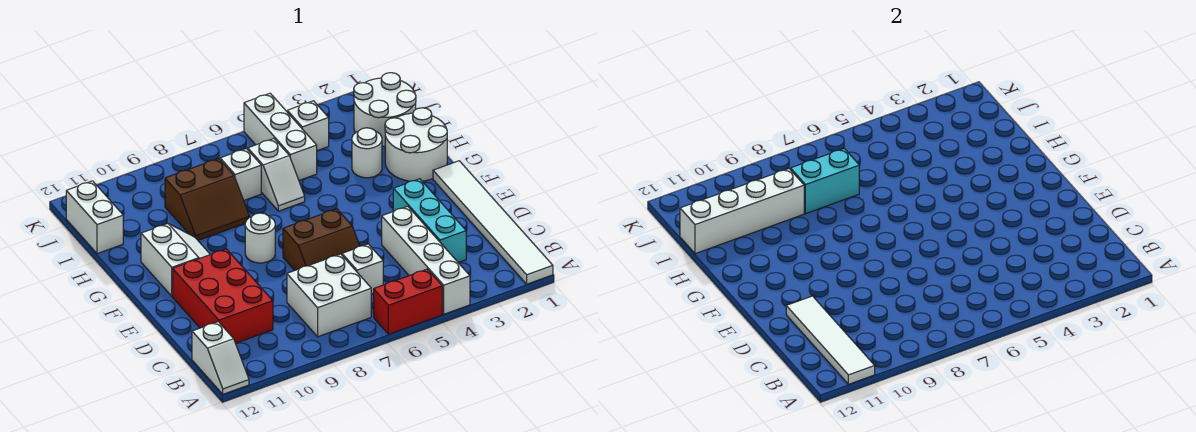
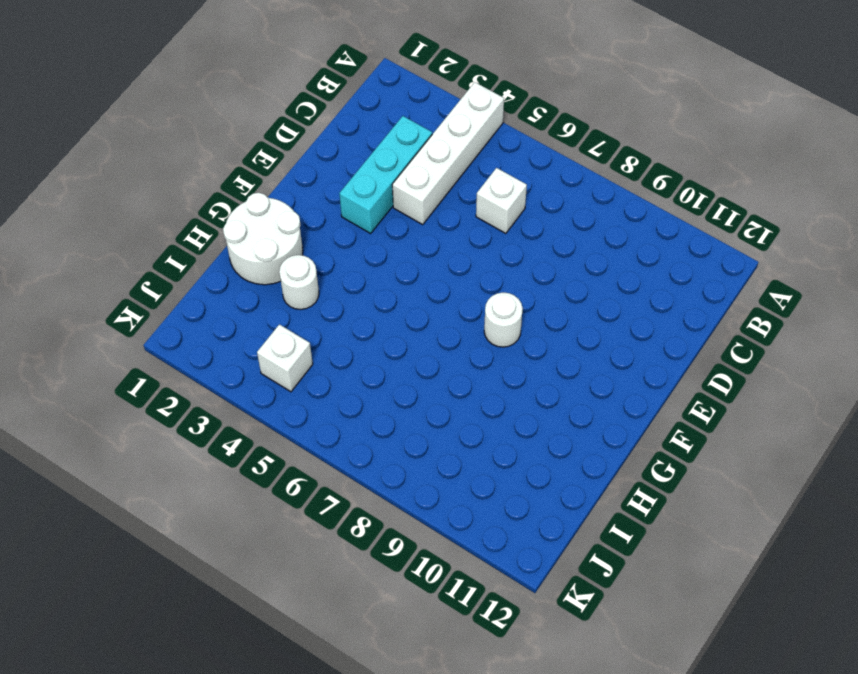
none -> white 1x6 tile [433,161,553,284]
none -> red 1x2 brick [374,269,442,334]
none -> white 1x2 slope [192,322,249,394]

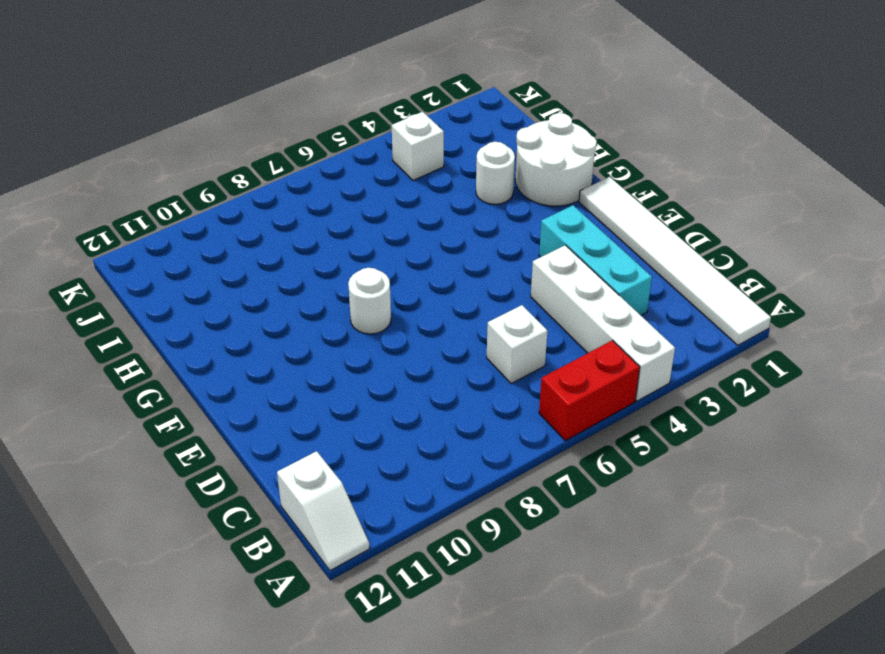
none -> white 2x2 brick [287,254,371,337]
none -> red 2x3 brick [173,249,273,343]
none -> brown 2x2 slope [283,209,360,270]

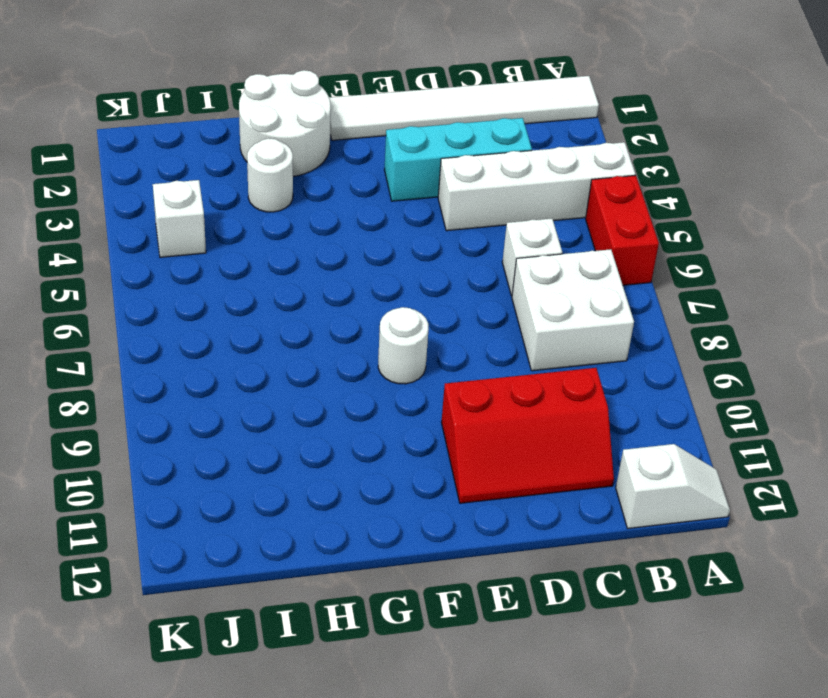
red 2x3 slope [441,368,614,503] -> red 2x3 brick [173,249,273,343]
none -> brown 2x2 slope [283,209,360,270]
none -> white 2x2 slope [141,224,210,296]
none -> white 1x2 slope [248,139,305,211]

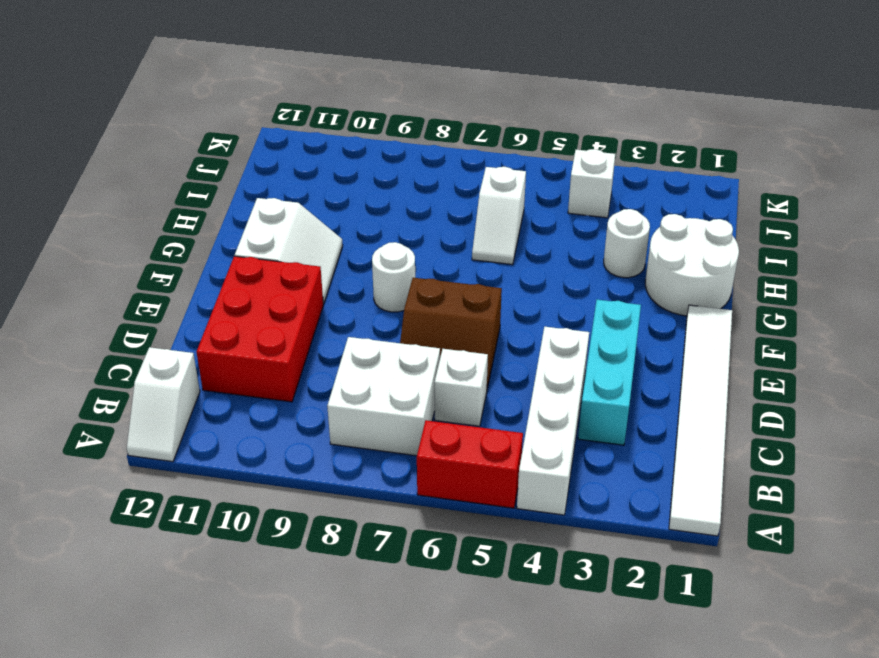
none -> brown 2x2 slope [165,159,250,240]
none -> white 2x2 round brick [354,73,416,146]
none -> white 1x3 brick [244,93,317,180]

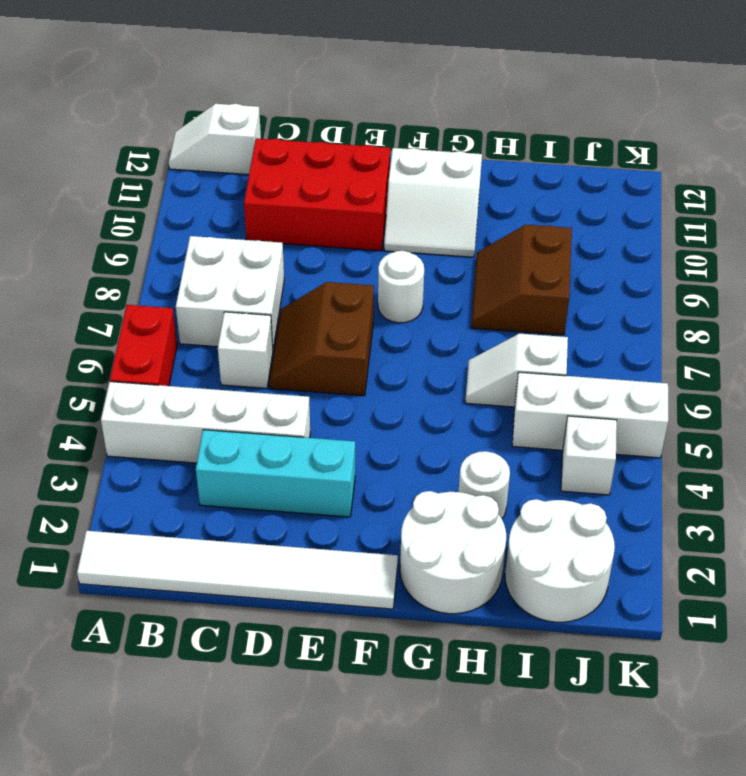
none -> white 1x1 brick [220,148,261,200]
none -> white 1x2 brick [66,181,123,254]
none -> white 1x4 tile [786,296,875,384]

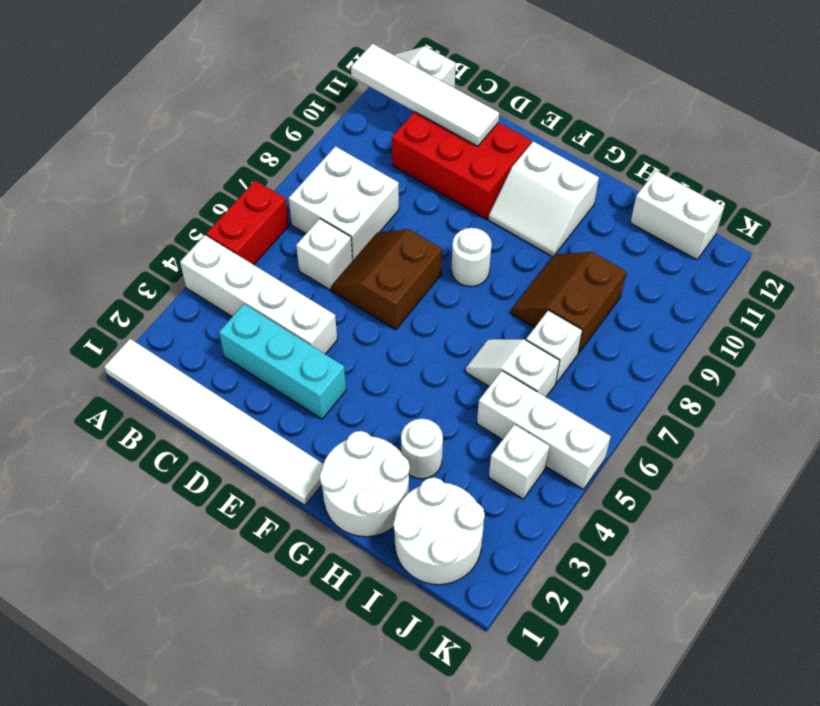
none -> cyan 1x2 brick [791,148,859,214]
none -> white 1x4 brick [680,169,804,254]

